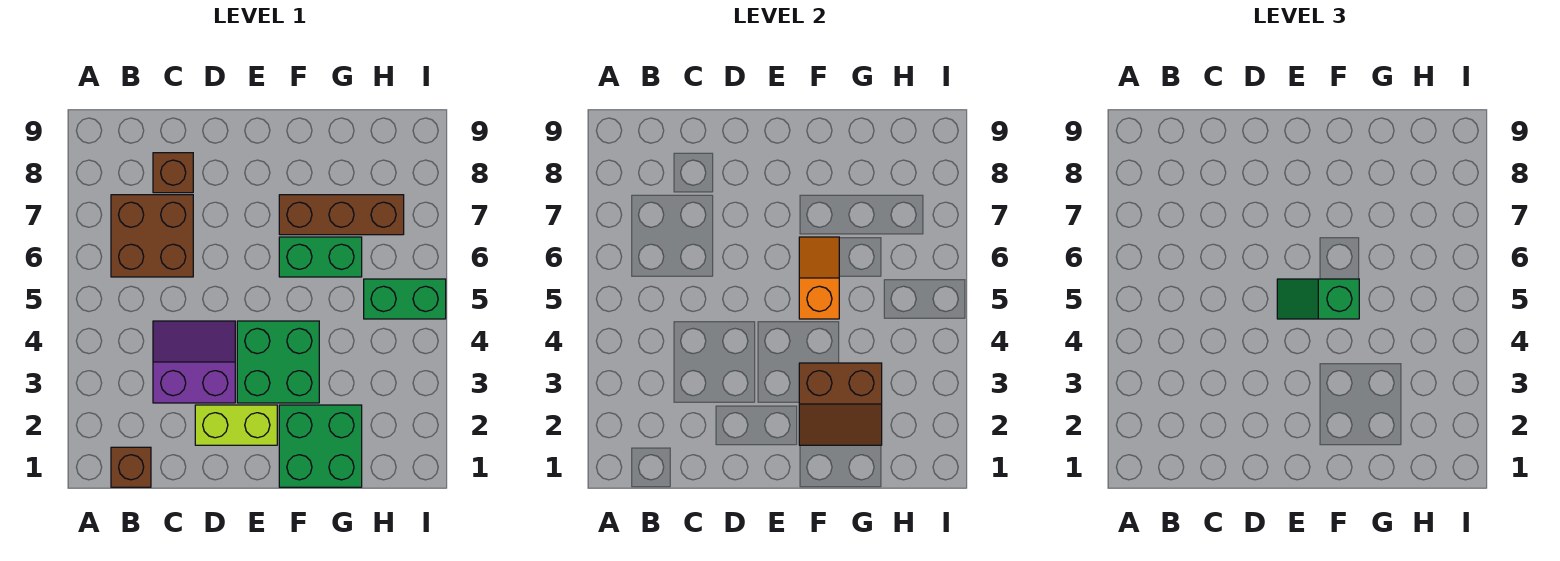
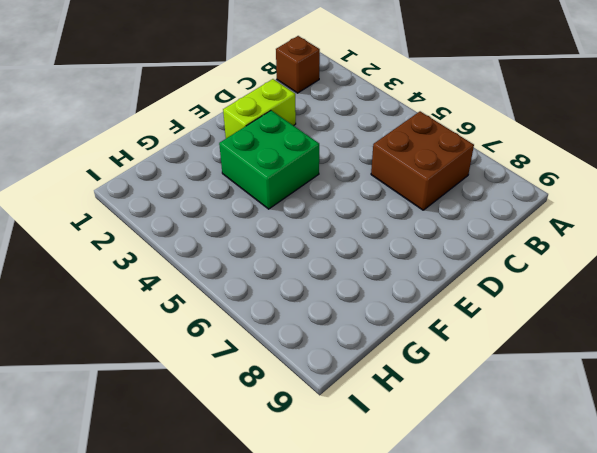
none -> purple 2x2 slope [153,321,235,403]
none -> brown 1x1 brick [153,153,193,193]
none -> green 2x2 brick [279,405,362,487]

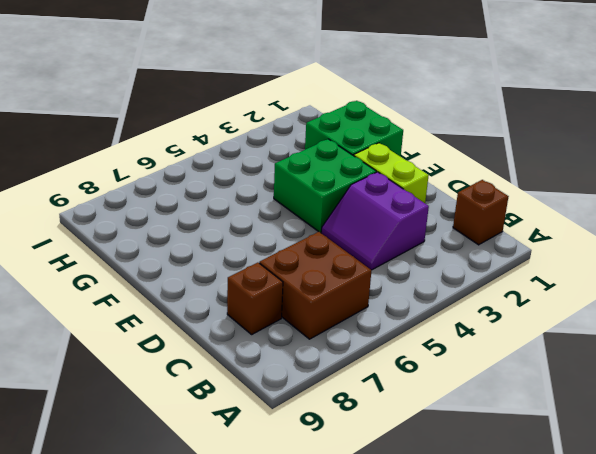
none -> green 1x2 brick [279,237,362,277]
none -> brown 1x3 brick [279,195,404,235]
none -> green 1x2 brick [364,279,446,319]

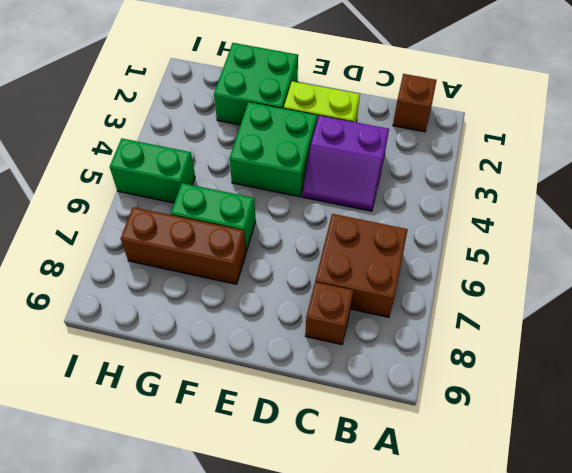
none -> brown 2x2 slope [799,363,882,445]
none -> orange 1x2 slope [799,237,839,319]
none -> green 1x2 slope [1277,279,1359,319]

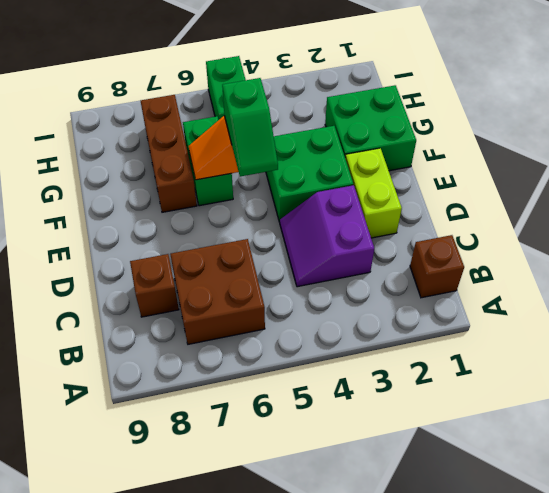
none -> brown 2x2 slope [799,363,882,445]

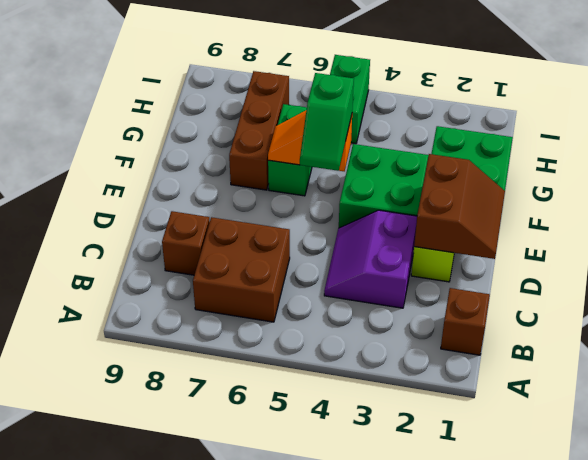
brown 2x2 slope [414,154,505,259] -> brown 2x2 slope moved to [799,363,882,445]

